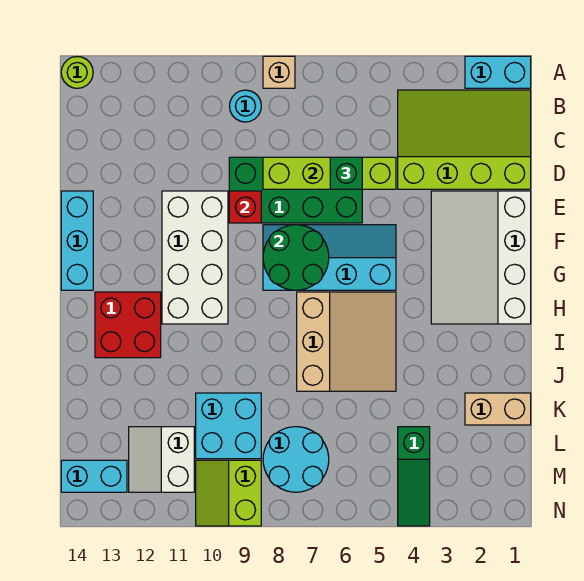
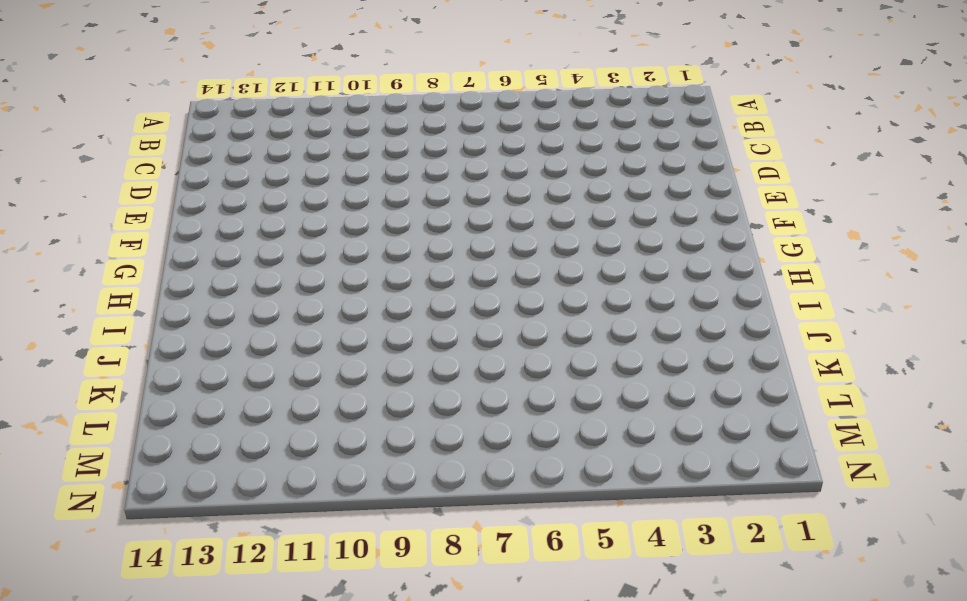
none -> cyan 1x2 brick [465,56,531,88]
none -> tan 1x1 brick [263,56,295,88]
none -> lime 1x1 round brick [61,57,93,88]

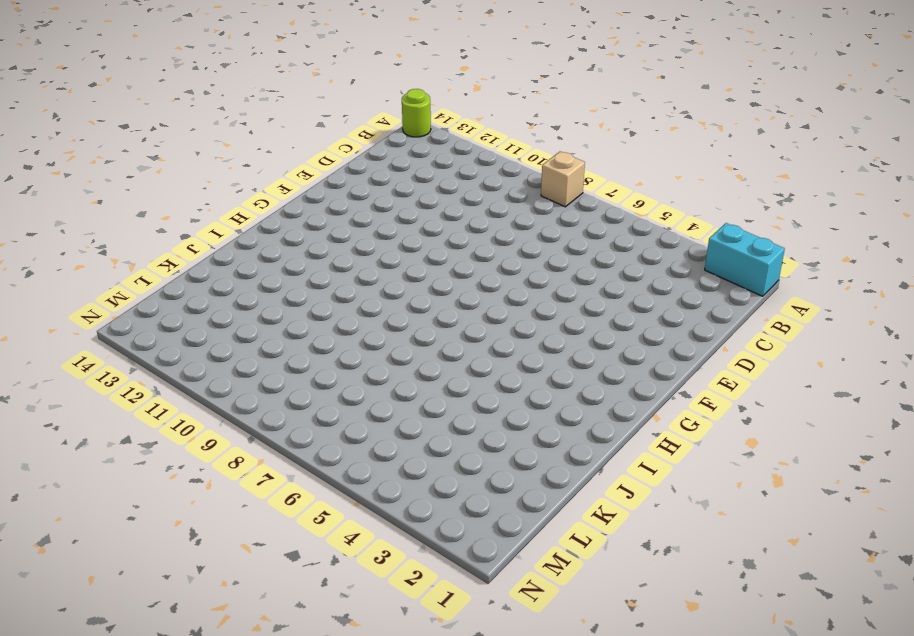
none -> lime 3x4 slope [398,90,531,189]
none -> cyan 1x1 round brick [230,90,261,122]
none -> green 2x4 brick [229,157,362,223]

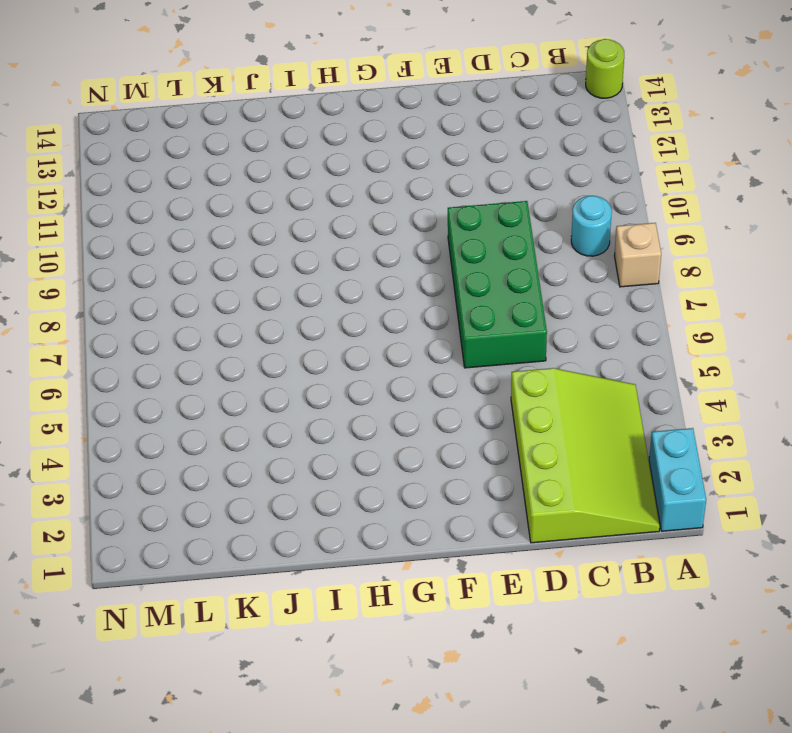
none -> white 3x4 slope [431,191,531,324]
none -> white 2x4 brick [162,191,228,324]
none -> cyan 1x3 brick [61,191,93,290]

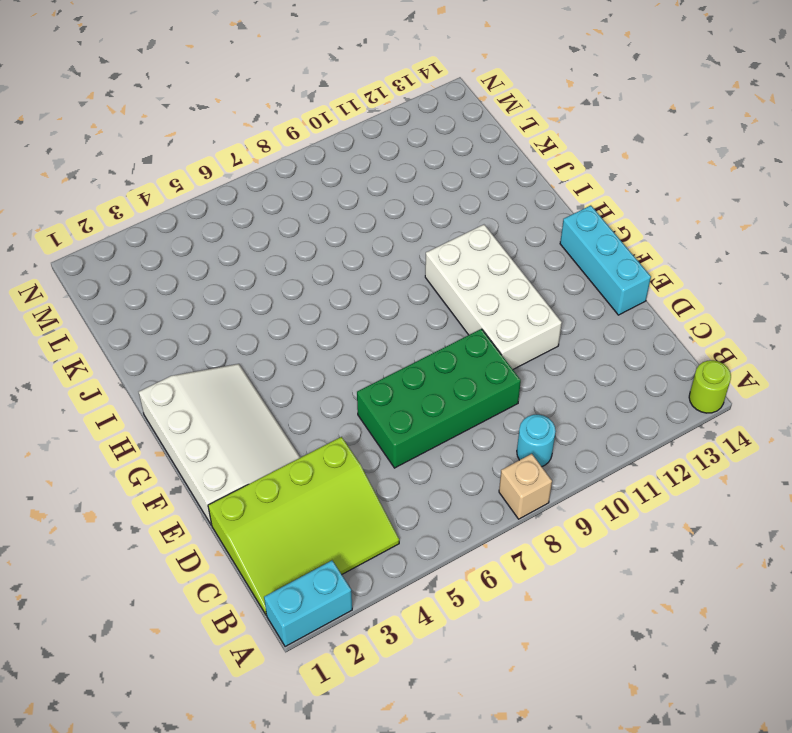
none -> cyan 2x4 slope [263,225,396,290]
none -> tan 3x3 slope [297,292,396,391]
none -> red 2x2 brick [95,292,161,358]

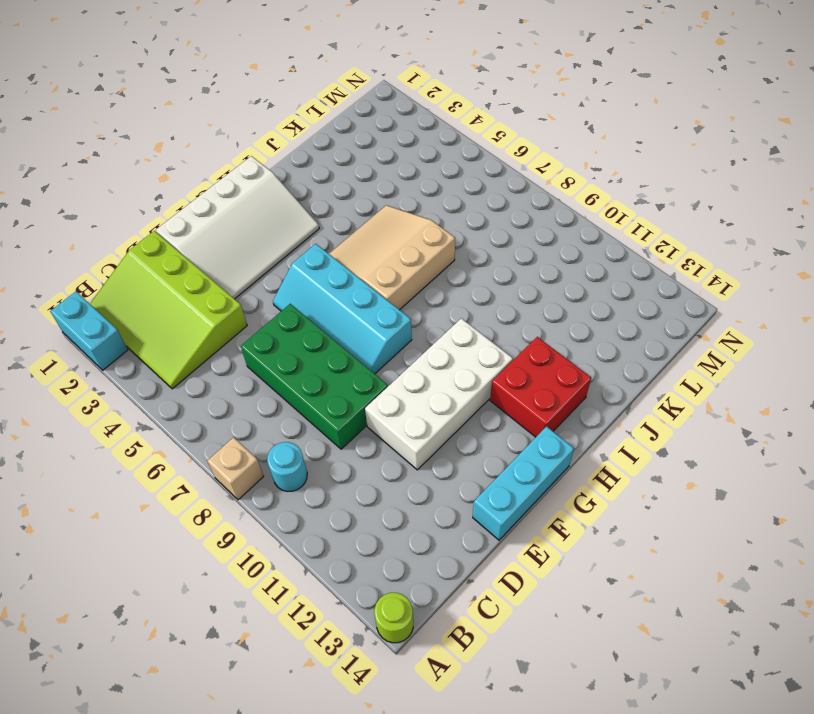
none -> tan 1x2 brick [465,393,531,425]
none -> cyan 2x2 brick [196,393,261,459]
none -> green 1x3 slope [398,427,430,526]

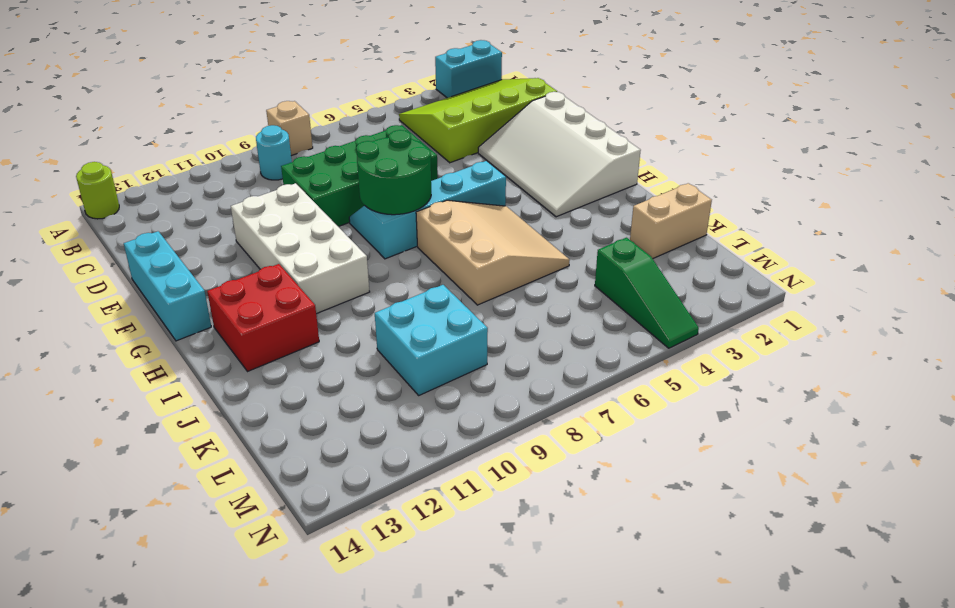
none -> cyan 2x2 round brick [263,427,329,492]
none -> white 2x2 slope [129,427,194,492]
none -> lime 2x2 slope [196,460,261,526]

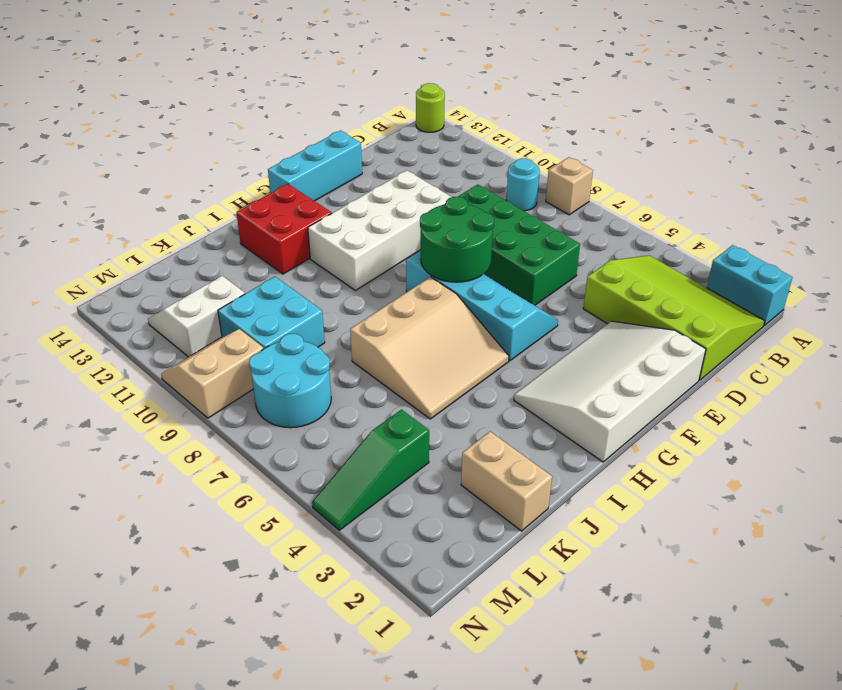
tan 2x2 slope [161,329,264,418] -> lime 2x2 slope [196,460,261,526]
none -> cyan 1x2 brick [61,460,127,492]
none -> lime 1x4 brick [263,157,396,189]
none -> red 1x1 brick [229,191,261,223]

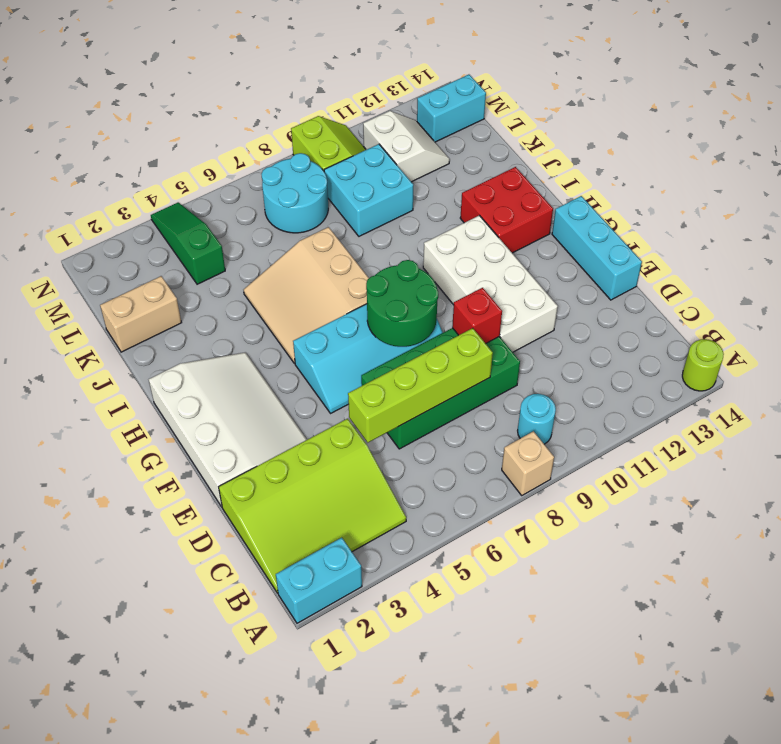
none -> green 1x1 brick [330,157,362,189]

